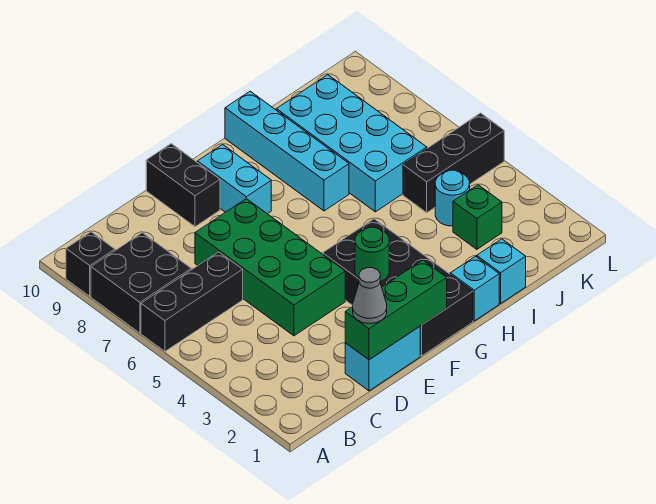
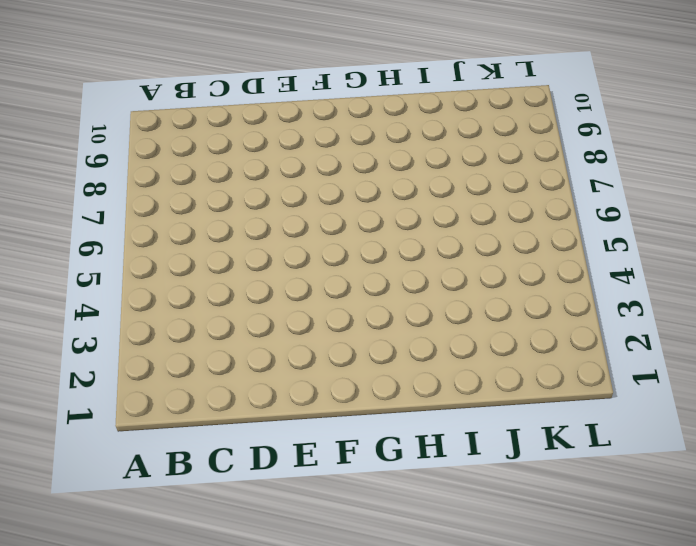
none -> black 1x3 brick [141,252,243,351]
none -> black 2x2 brick [91,233,191,333]
none -> black 1x1 brick [66,232,115,296]

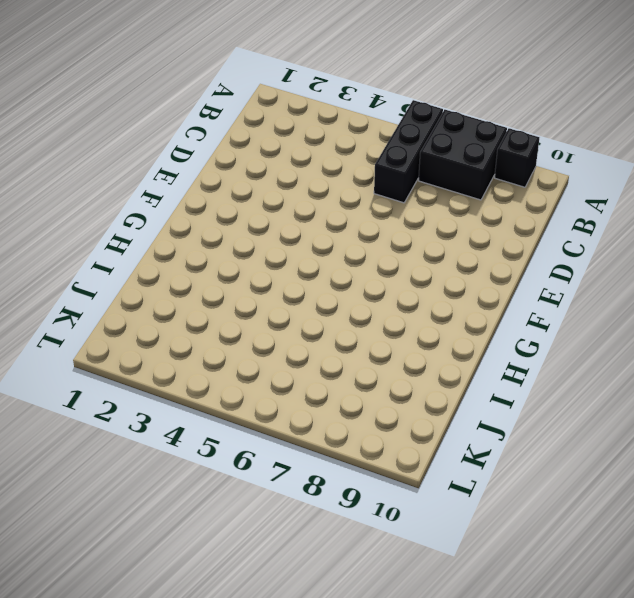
none -> cyan 1x2 brick [345,326,420,391]
none -> green 2x4 brick [195,199,345,336]
none -> black 1x2 brick [146,144,220,227]

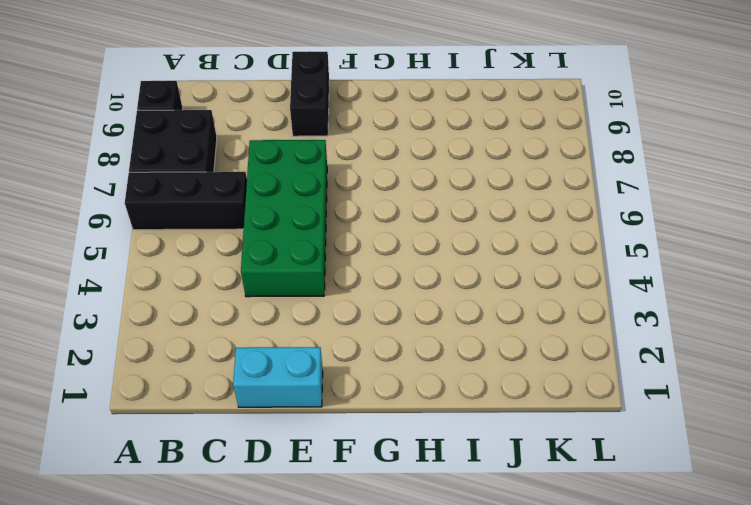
none -> black 2x4 brick [323,219,473,356]
none -> cyan 1x2 brick [198,145,271,214]
none -> cyan 1x1 brick [450,256,499,321]

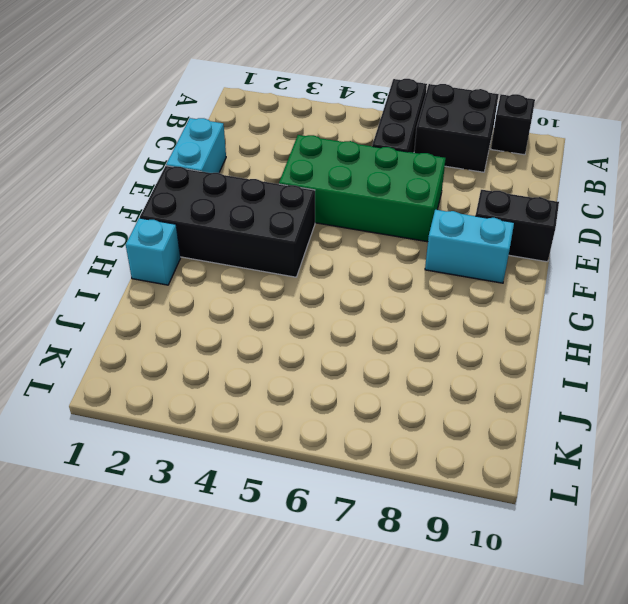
none -> cyan 1x4 brick [225,91,349,211]
none -> cyan 1x1 brick [477,239,526,303]
none -> cyan 2x4 brick [276,75,427,212]

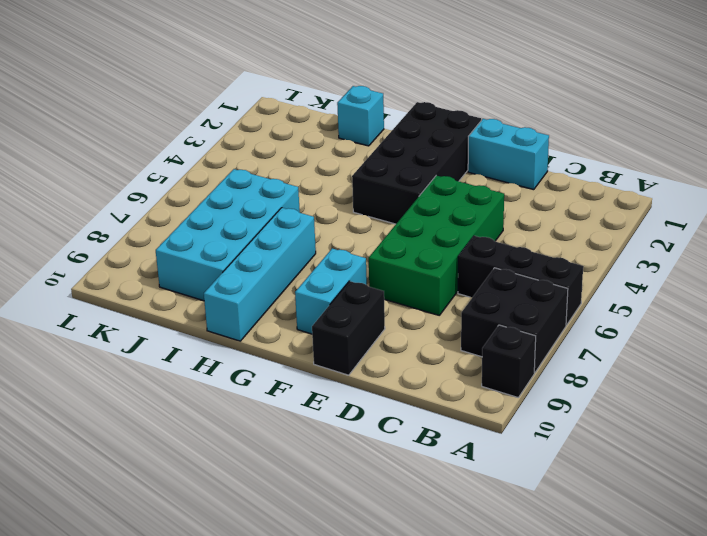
none -> cyan 1x1 brick [450,256,499,321]
none -> green 1x1 brick [453,185,502,249]
none -> cyan 1x1 round brick [435,170,470,226]

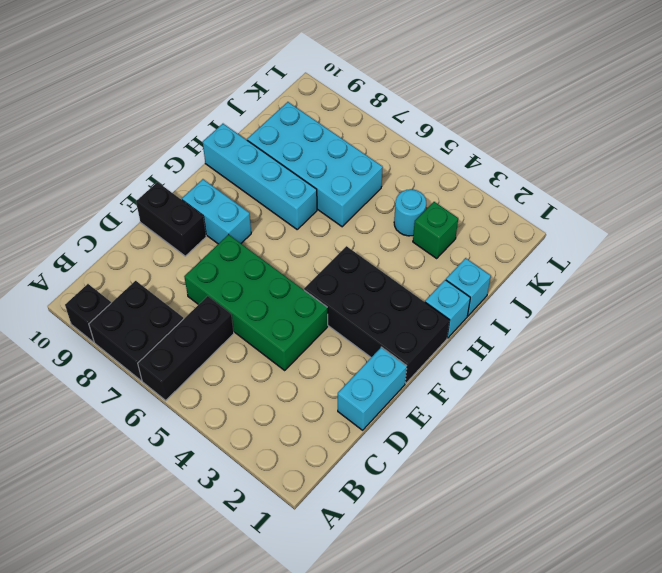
none -> black 1x3 brick [403,113,504,213]
none -> green 1x3 brick [345,260,447,360]
none -> green 1x1 round brick [355,227,389,281]

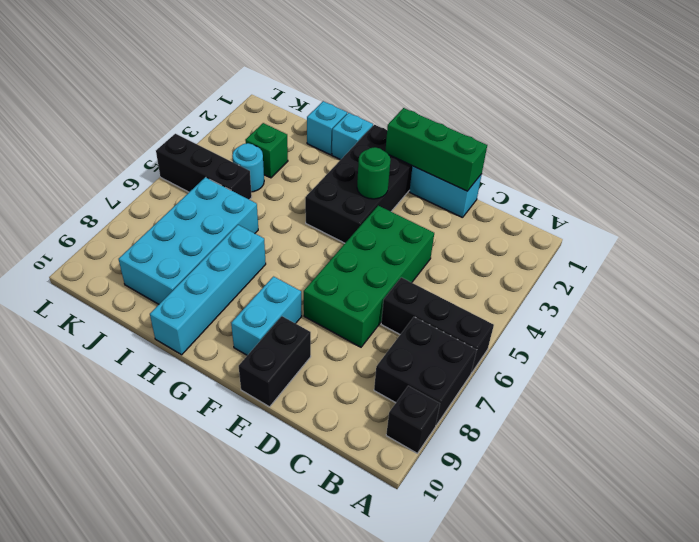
none -> grey 1x1 cone [353,268,387,324]

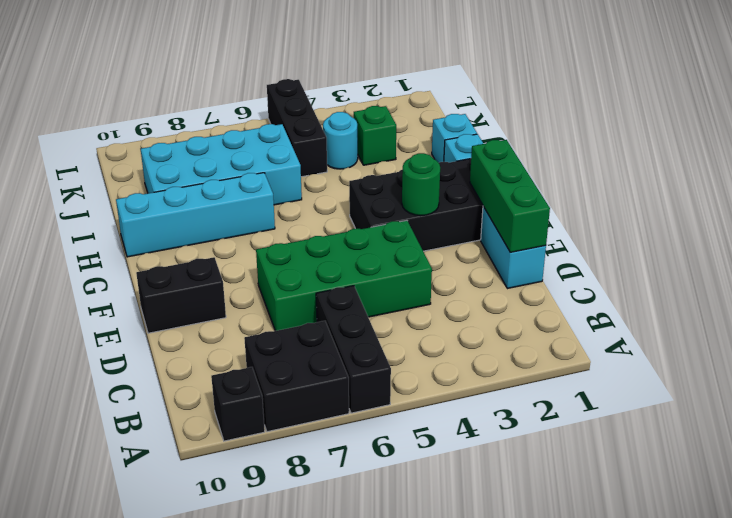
none -> cyan 1x2 brick [198,145,271,214]
none -> grey 1x1 cone [353,268,387,324]

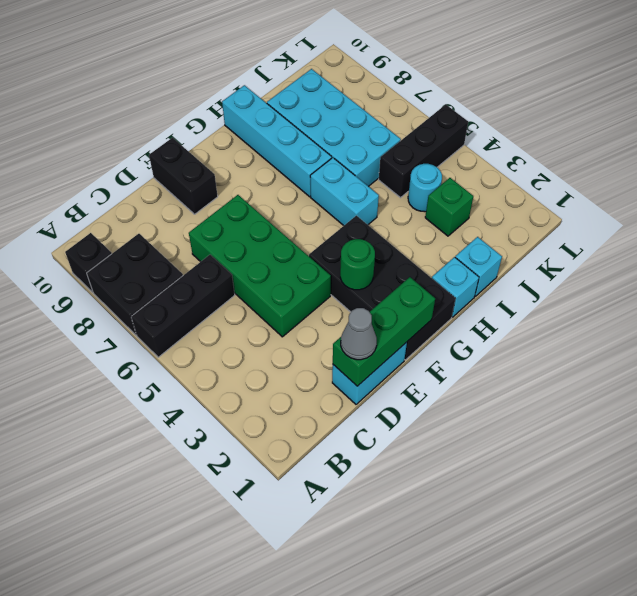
cyan 1x2 brick [310,158,379,226] -> cyan 1x2 brick moved to [198,145,271,214]

